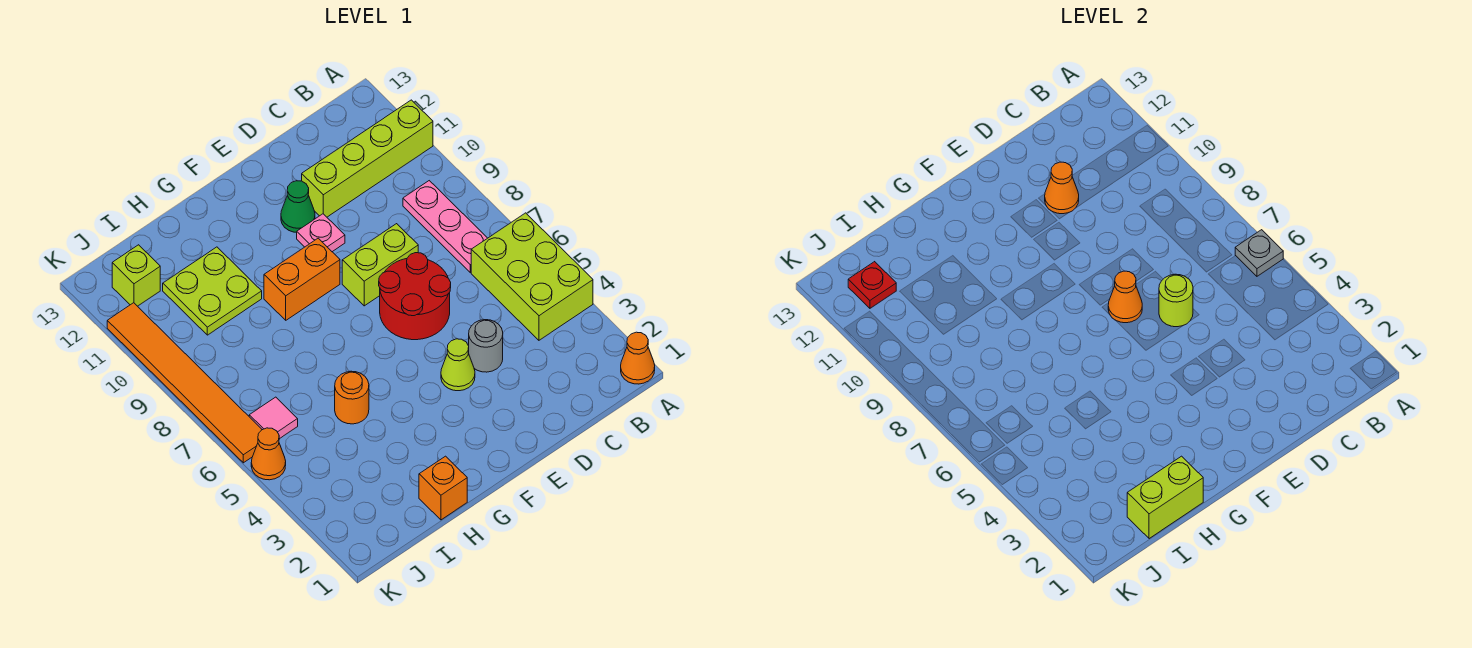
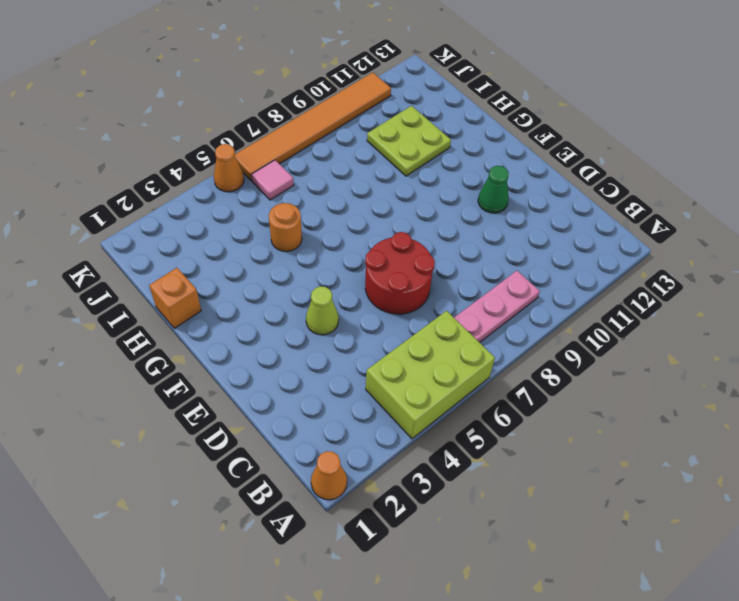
none -> lime 1x4 brick [302,100,433,217]
none -> grey 1x1 round brick [468,320,503,372]
none -> lime 1x2 brick [342,224,418,306]

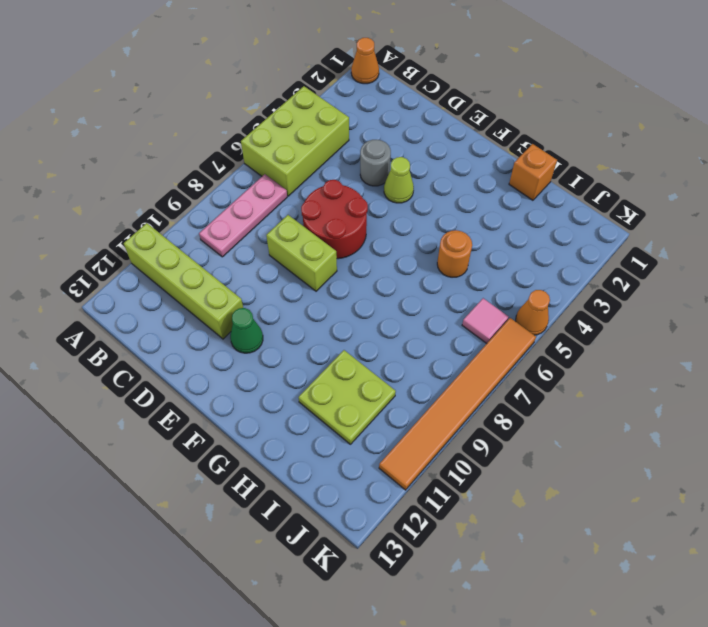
none -> pink 1x1 plate [297,214,345,252]
none -> orange 1x2 brick [264,238,340,320]
none -> lime 1x1 brick [112,245,160,306]

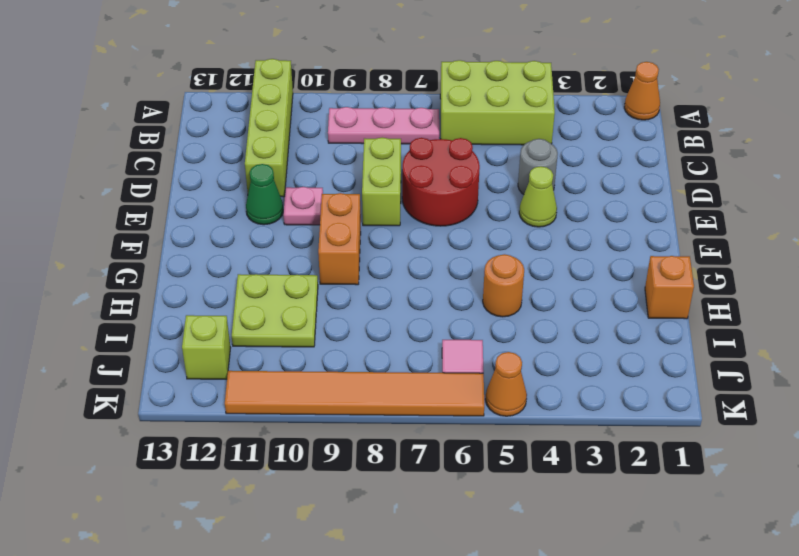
none -> grey 1x1 plate [1235,230,1283,276]
none -> lime 1x1 round brick [1159,274,1193,327]
none -> orange 1x1 cone [1045,162,1079,214]

